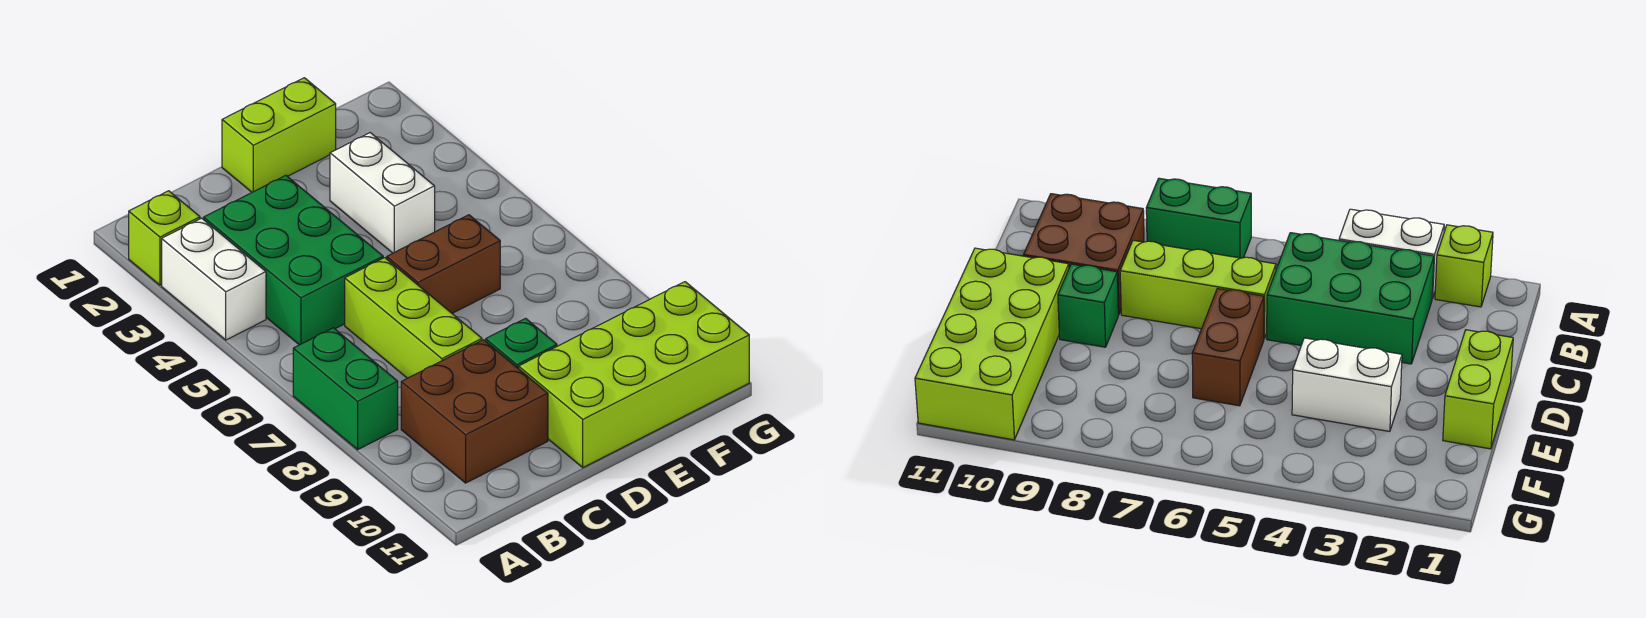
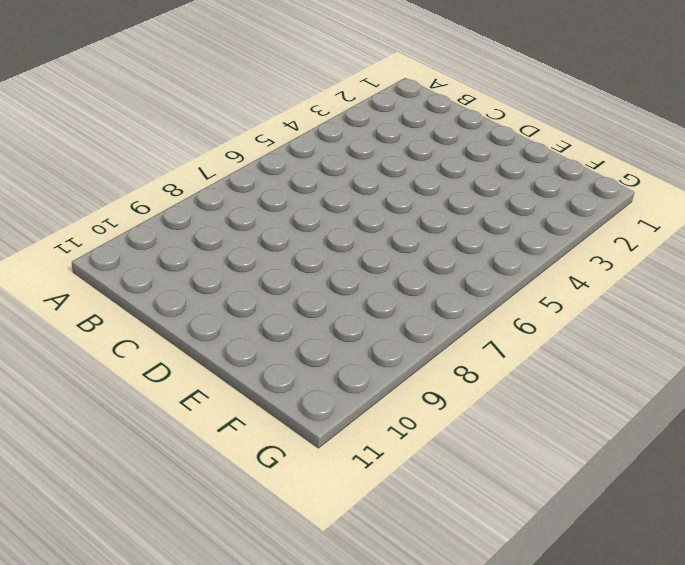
none -> lime 1x1 brick [129,191,200,285]
none -> white 1x2 brick [162,218,266,340]

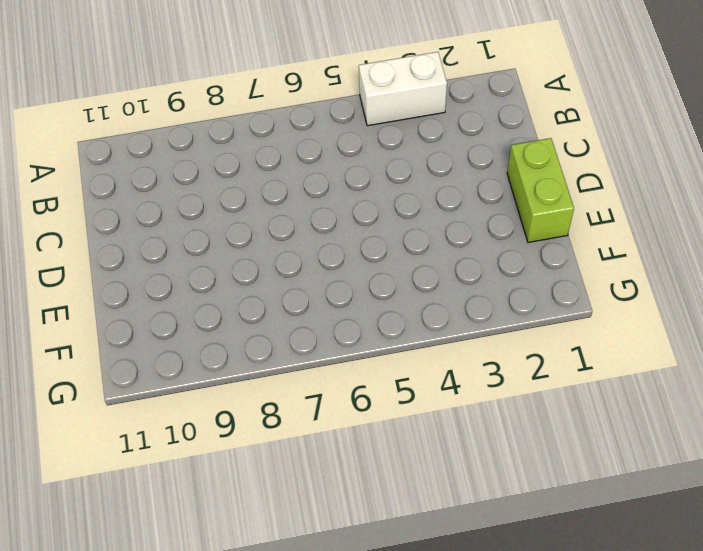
none -> lime 1x1 brick [129,191,200,285]
none -> green 1x2 brick [293,328,398,450]

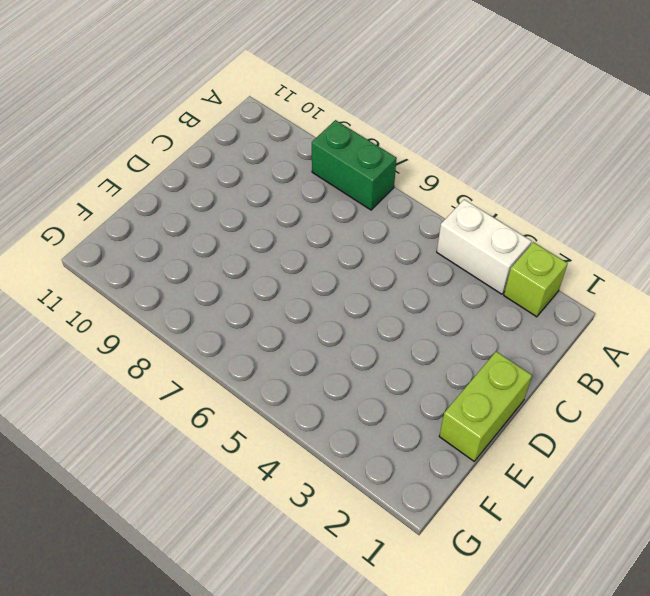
none -> green 2x3 brick [204,175,383,345]
none -> brown 2x2 brick [401,340,548,483]

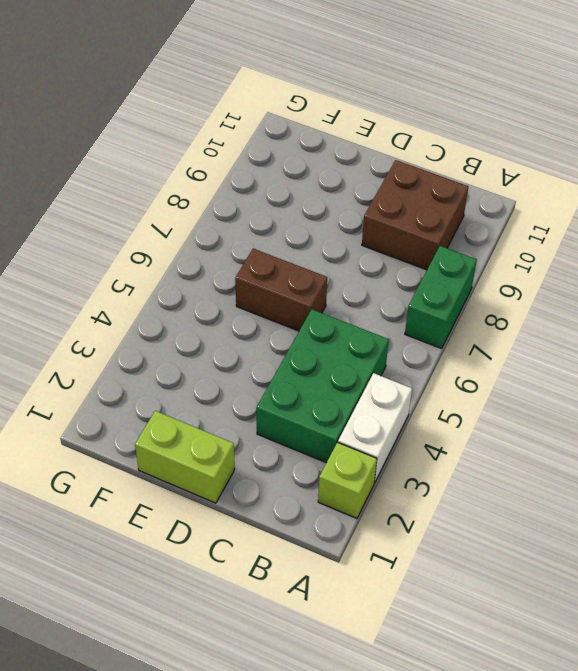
none -> lime 1x3 brick [345,258,482,378]
none -> green 1x1 brick [486,318,557,369]

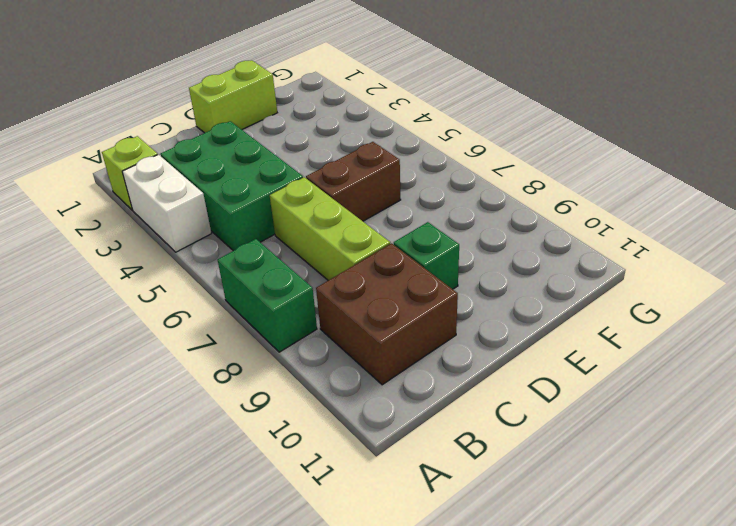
none -> lime 2x4 brick [519,282,749,467]
none -> white 1x2 brick [330,133,435,253]

